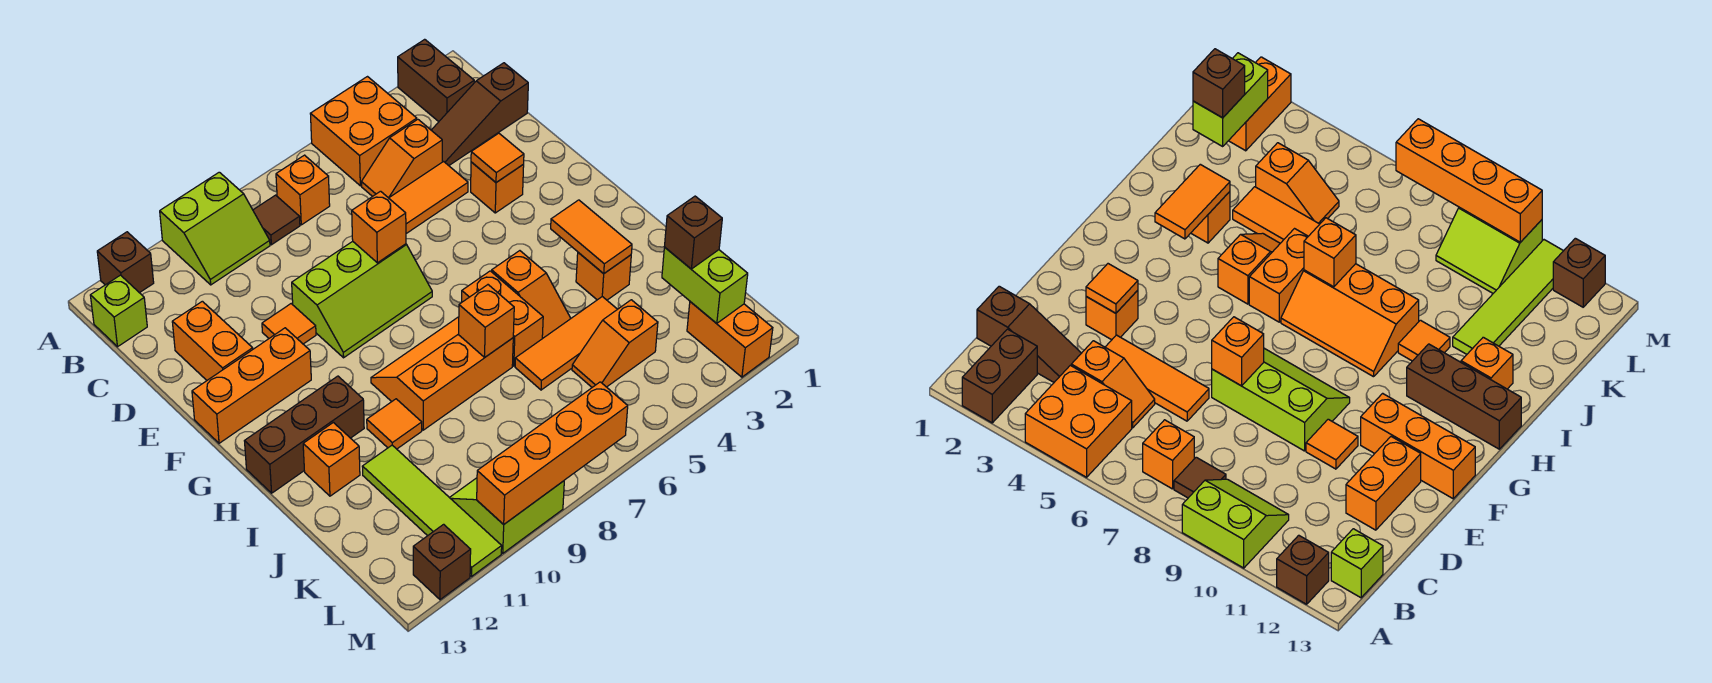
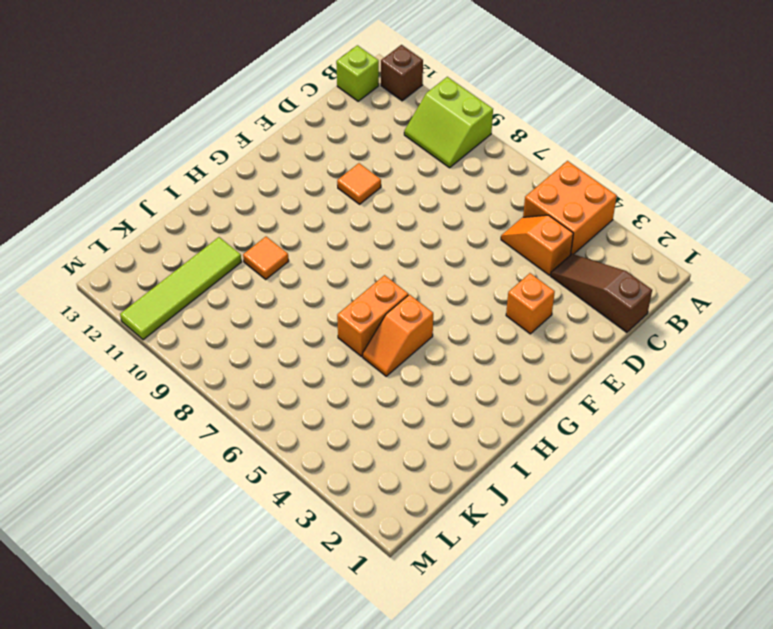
none -> brown 1x2 brick [398,39,474,122]
none -> orange 1x1 brick [276,155,330,225]
none -> brown 1x1 tile [253,195,300,245]
none -> orange 1x3 tile [389,162,468,234]

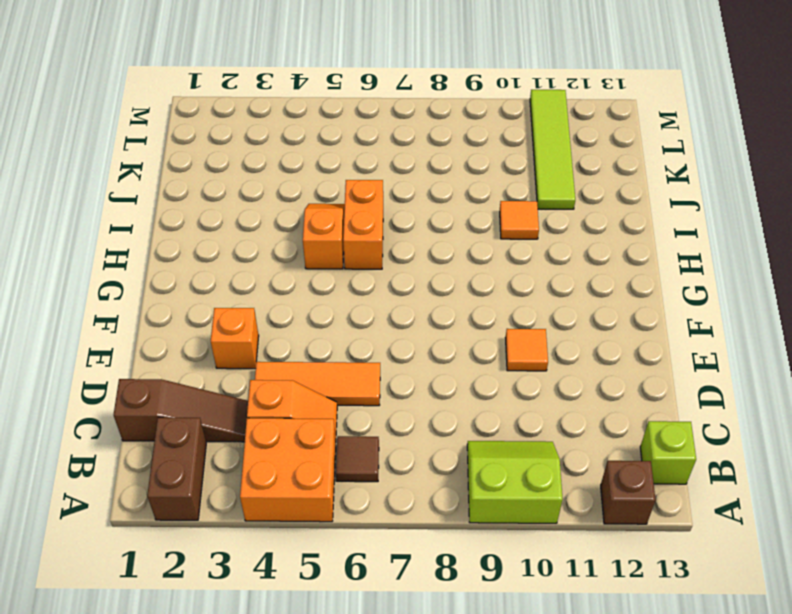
brown 1x1 tile [336,436,379,482] -> brown 1x1 tile moved to [253,195,300,245]
none -> orange 1x1 brick [276,155,330,225]
none -> orange 1x2 brick [172,301,253,380]
none -> lime 2x3 slope [292,241,432,358]
none -> orange 1x3 brick [192,328,311,443]

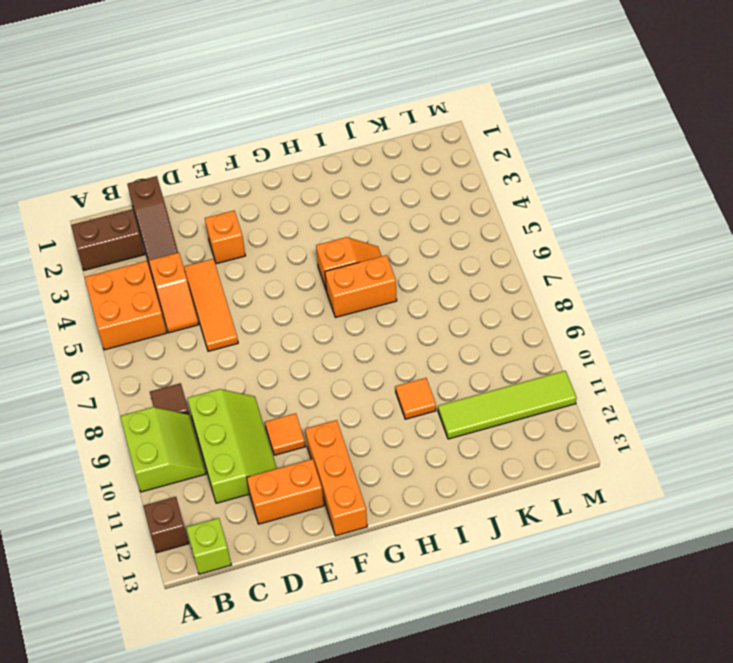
lime 2x3 slope [187,389,277,503] -> lime 2x3 slope moved to [292,241,432,358]
none -> orange 1x1 brick [276,155,330,225]
none -> orange 2x3 slope [371,317,513,430]
none -> brown 1x3 brick [245,376,364,493]
none -> orange 1x1 brick [576,253,631,300]

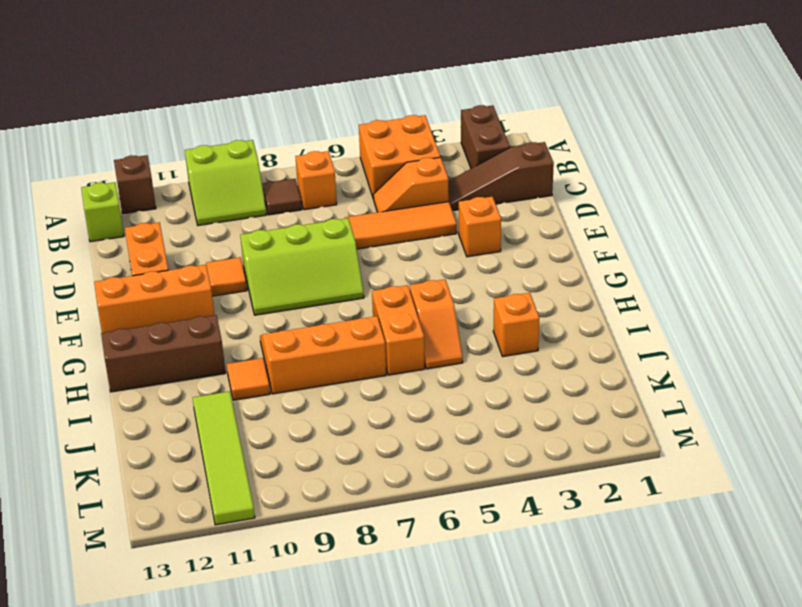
none -> orange 1x1 brick [303,422,360,496]
none -> orange 1x3 tile [515,297,617,390]
none -> orange 1x2 slope [572,300,658,387]
none -> orange 1x2 brick [687,302,773,377]

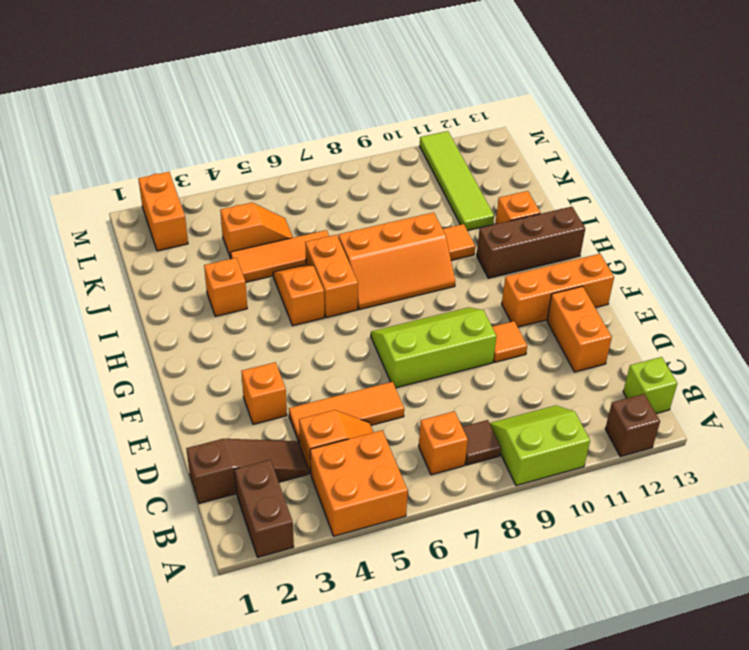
none -> lime 2x2 slope [449,478,564,553]
none -> brown 1x1 brick [413,524,471,600]
none -> orange 1x1 tile [471,133,524,182]
none -> orange 1x1 brick [352,191,406,263]

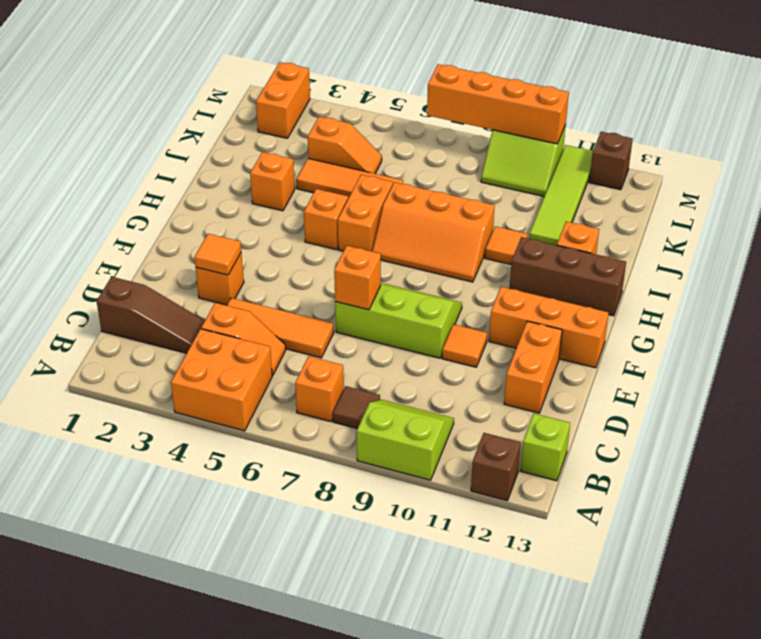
none -> brown 1x2 brick [398,39,474,122]
none -> orange 1x2 tile [551,200,632,274]
none -> orange 1x1 brick [459,285,514,357]
none -> lime 1x2 brick [662,247,748,323]

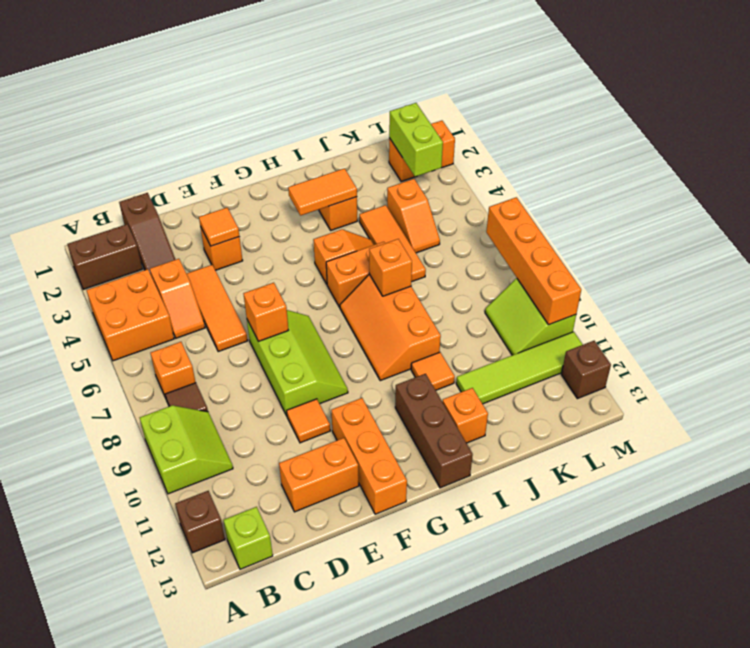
lime 1x2 brick [389,103,443,177] -> lime 1x2 brick turned to [662,247,748,323]
none -> brown 1x1 brick [664,196,722,269]

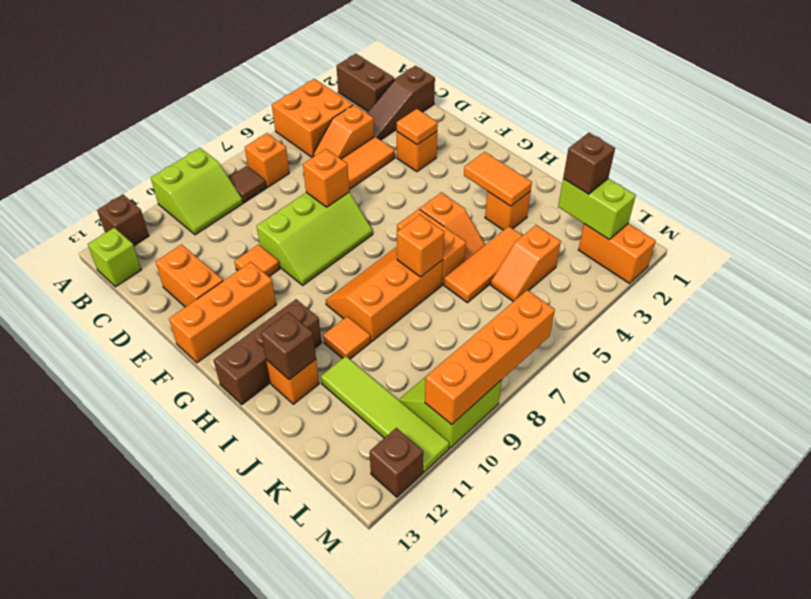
brown 1x1 brick [261,312,316,380] -> none

